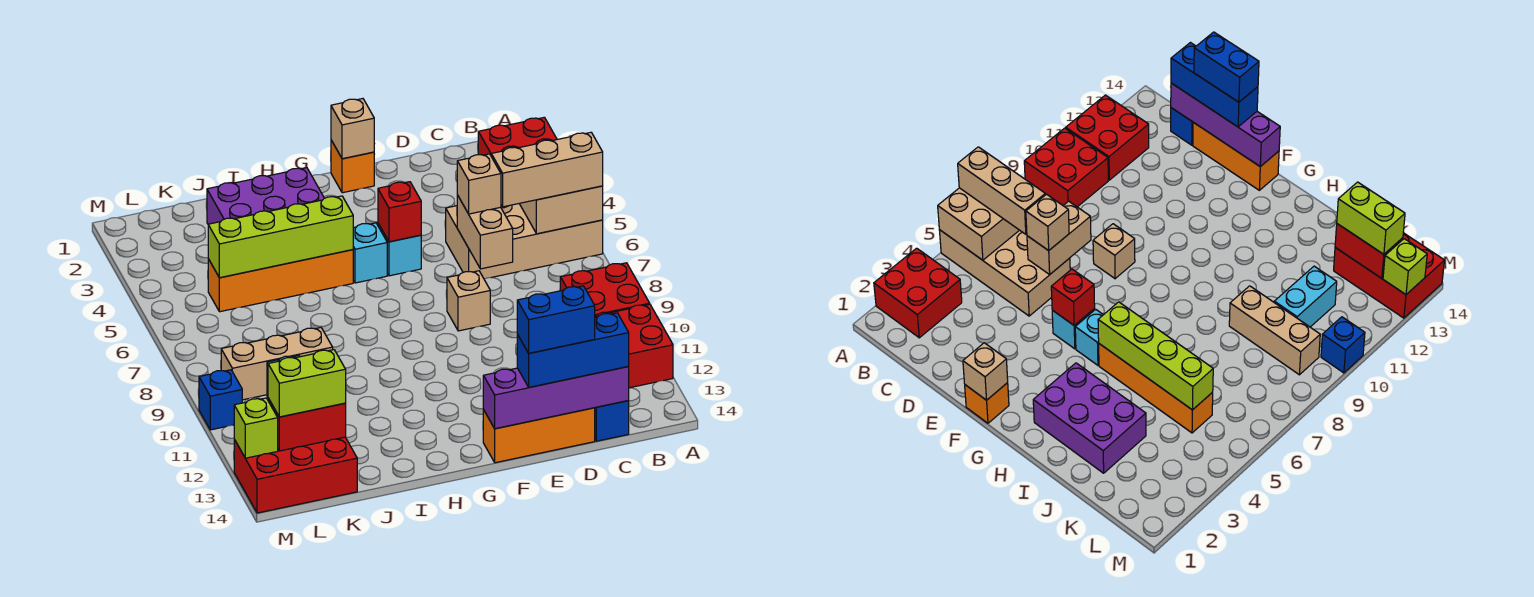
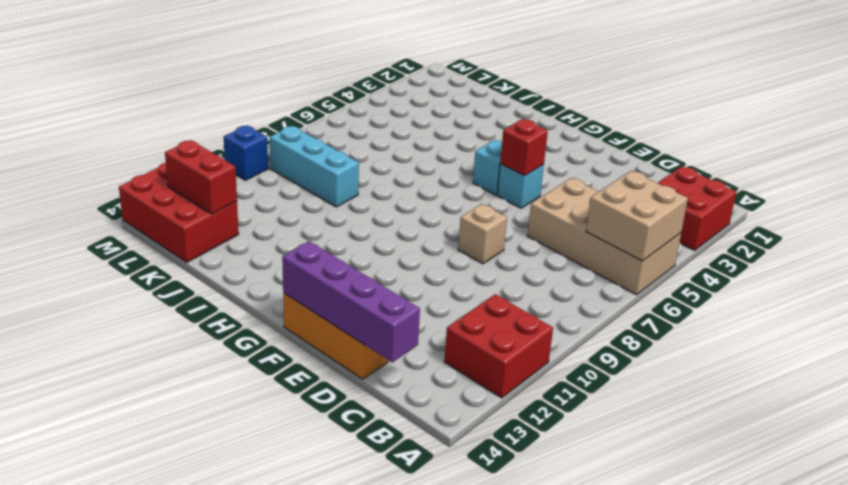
cyan 1x3 brick [269,126,359,207] -> tan 1x3 brick [221,328,333,400]
none -> red 2x2 brick [560,263,650,316]
none -> blue 1x1 brick [595,400,629,441]
none -> orange 1x1 brick [331,140,374,193]

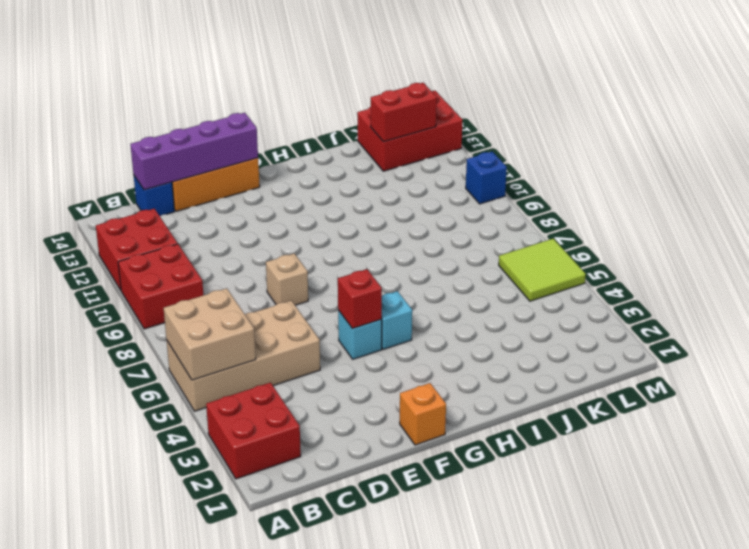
lime 2x2 tile [499,239,586,301] -> none
none -> purple 2x3 brick [207,168,324,224]
none -> orange 1x4 brick [208,250,353,312]
none -> tan 1x3 brick [221,328,333,400]

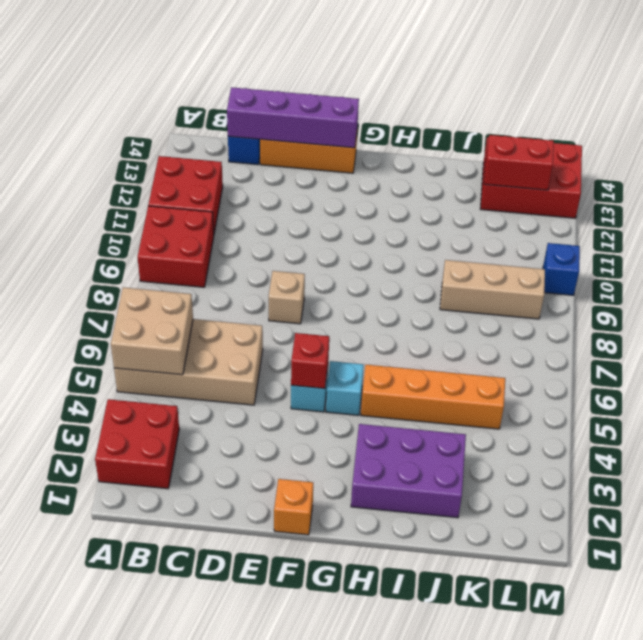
none -> cyan 1x2 brick [1274,266,1337,327]
none -> tan 1x2 brick [457,195,513,269]
none -> tan 1x1 brick [331,99,374,159]

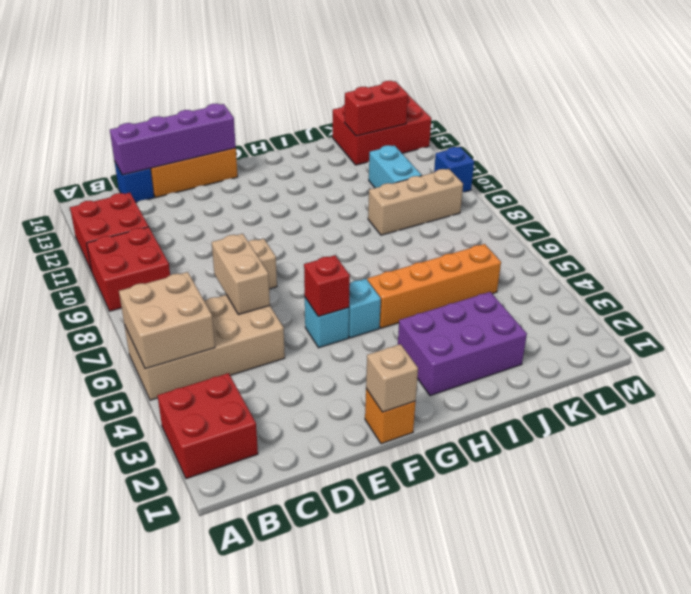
none -> lime 1x4 brick [208,196,353,278]
none -> lime 1x1 brick [234,398,278,458]
none -> tan 1x3 brick [491,132,603,207]

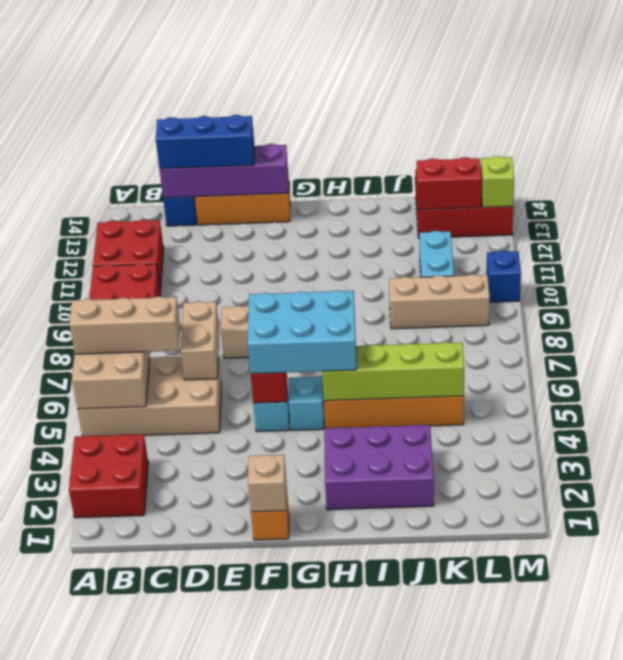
cyan 2x3 brick [248,290,356,374] -> none
none -> tan 1x1 brick [457,154,501,214]
none -> lime 1x2 brick [268,350,346,417]
none -> blue 1x2 brick [517,286,595,353]

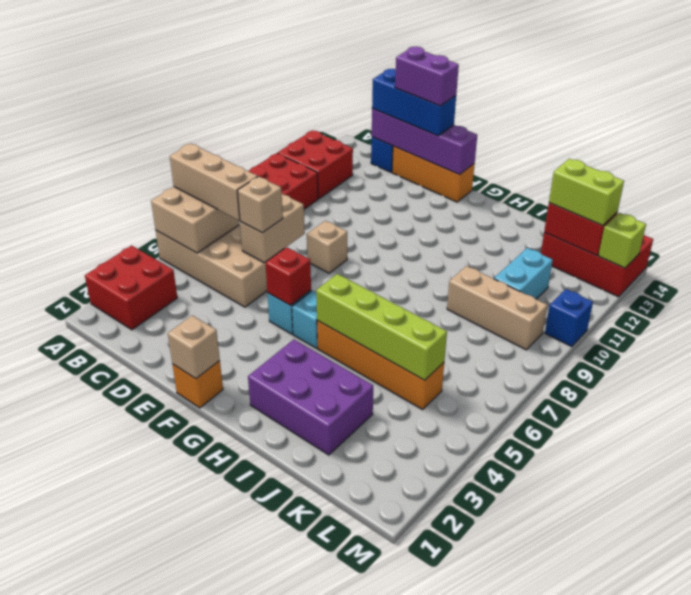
purple 1x2 brick [395,47,459,106] -> blue 1x2 brick [517,286,595,353]

